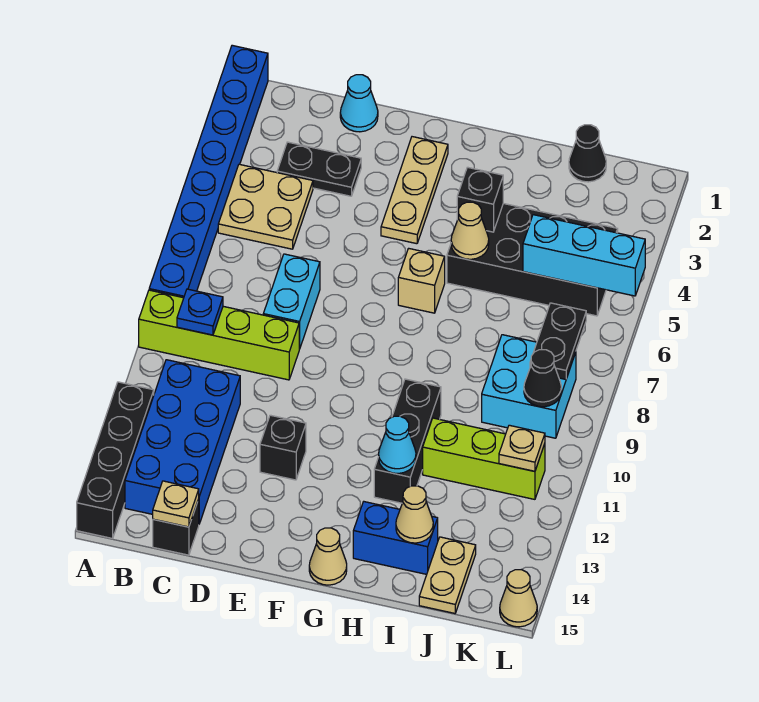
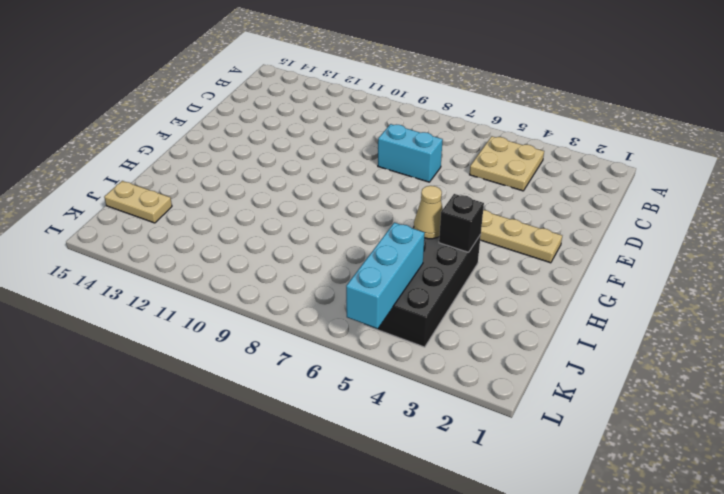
none -> blue 1x8 brick [149,45,268,298]
none -> lime 1x4 brick [139,290,299,380]
none -> black 1x4 brick [77,382,154,538]
none -> blue 2x4 brick [125,360,240,524]

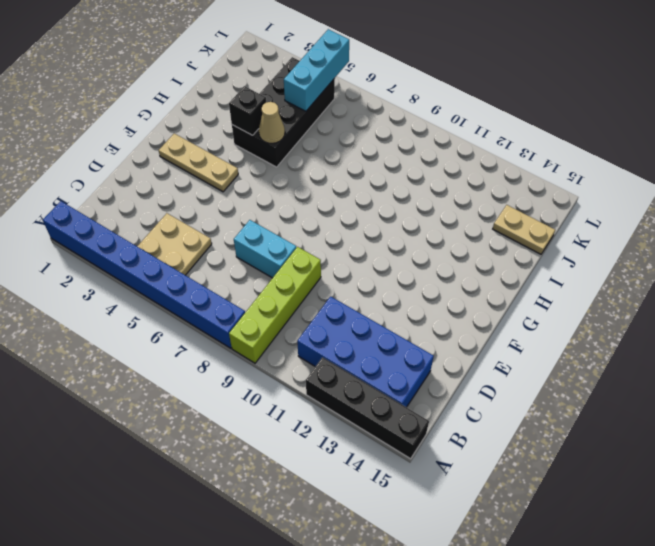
none -> black 1x2 plate [277,142,361,196]
none -> black 1x1 brick [153,499,199,555]
none -> cyan 1x1 cone [340,75,378,132]
none -> black 1x1 brick [260,415,306,480]

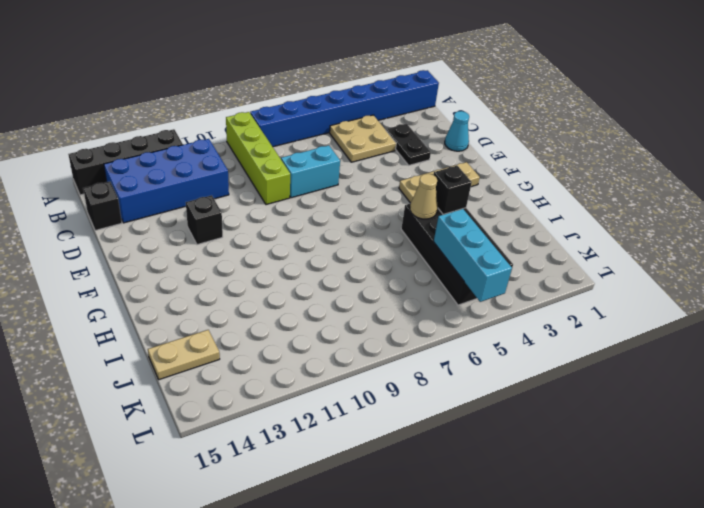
none -> tan 1x1 brick [398,248,445,313]
none -> tan 1x1 cone [309,528,347,585]
none -> black 1x3 brick [374,379,441,503]
none -> blue 1x2 brick [353,502,438,574]

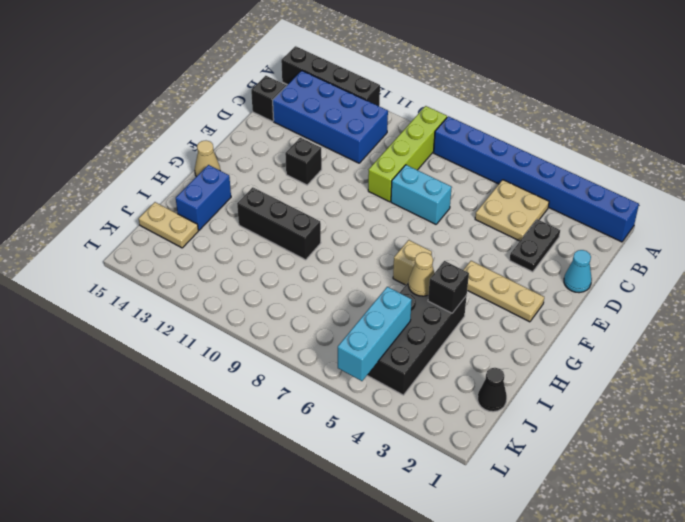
none -> lime 1x3 brick [423,418,545,499]
none -> cyan 2x2 brick [482,335,576,438]
none -> tan 1x1 cone [500,570,537,627]
none -> blue 1x1 plate [177,289,223,335]

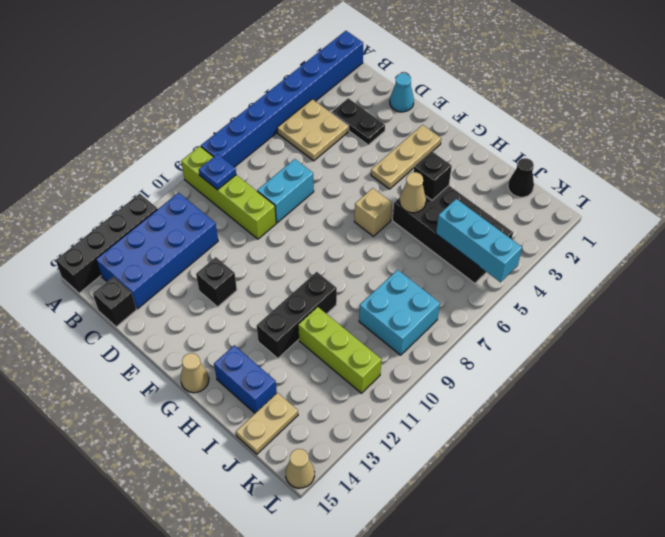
none -> tan 1x1 plate [153,481,199,527]
none -> cyan 1x1 cone [379,416,416,473]
none -> tan 1x1 cone [396,486,433,543]
none -> black 1x2 plate [530,303,586,379]

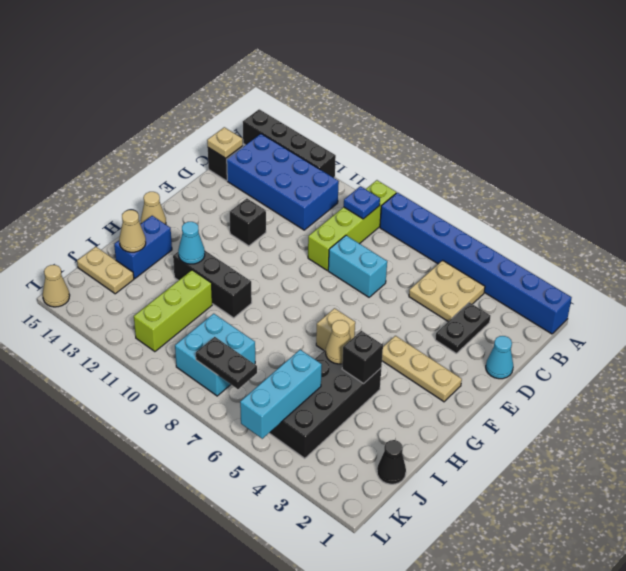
none -> black 1x1 cone [524,350,561,407]
none -> tan 1x1 plate [499,425,545,471]

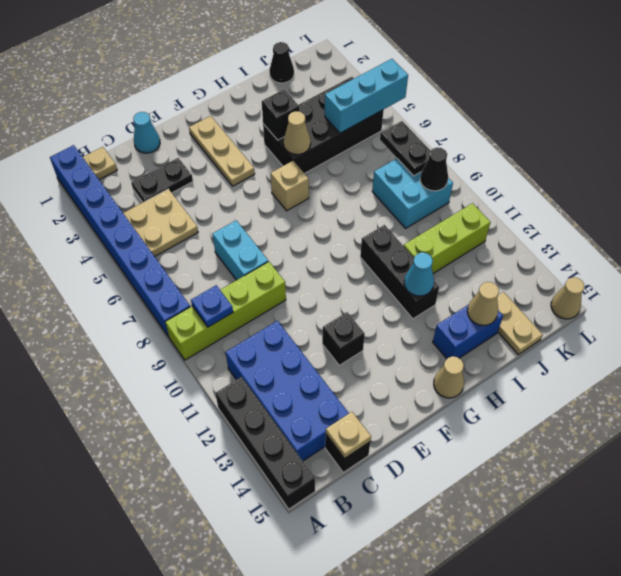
tan 1x1 plate [83,147,117,180] -> tan 1x1 plate moved to [499,425,545,471]

